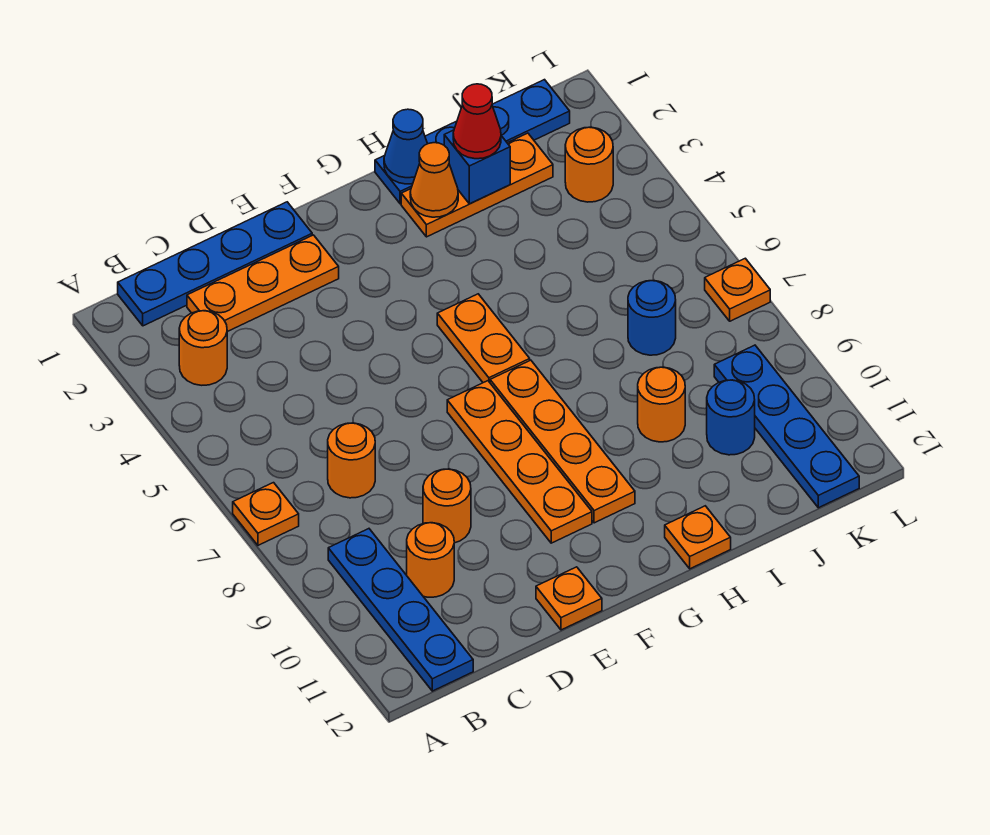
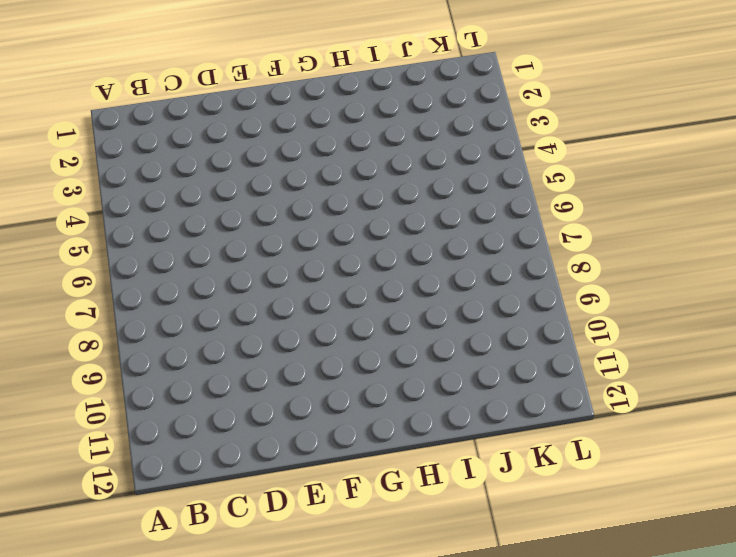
none -> orange 1x1 plate [233,483,299,545]
none -> blue 1x4 plate [118,202,312,326]
none -> orange 1x1 round brick [179,311,227,385]

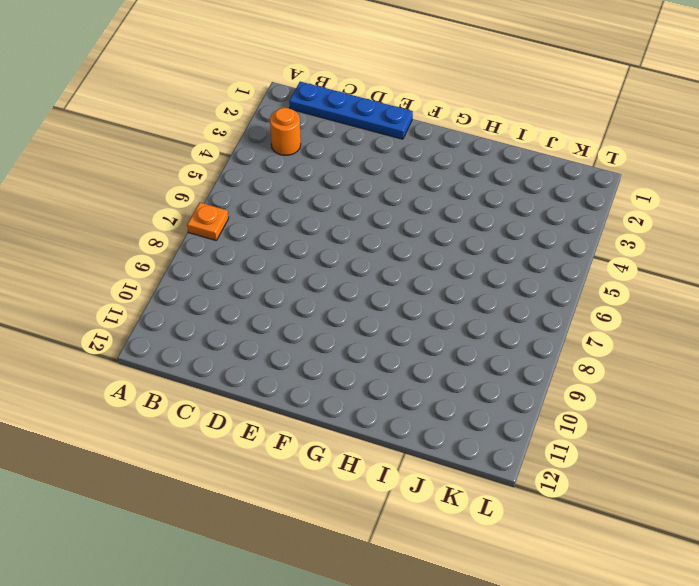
none -> blue 1x4 plate [328,529,473,691]
none -> orange 1x3 plate [187,235,339,332]
none -> orange 1x1 round brick [328,423,375,498]

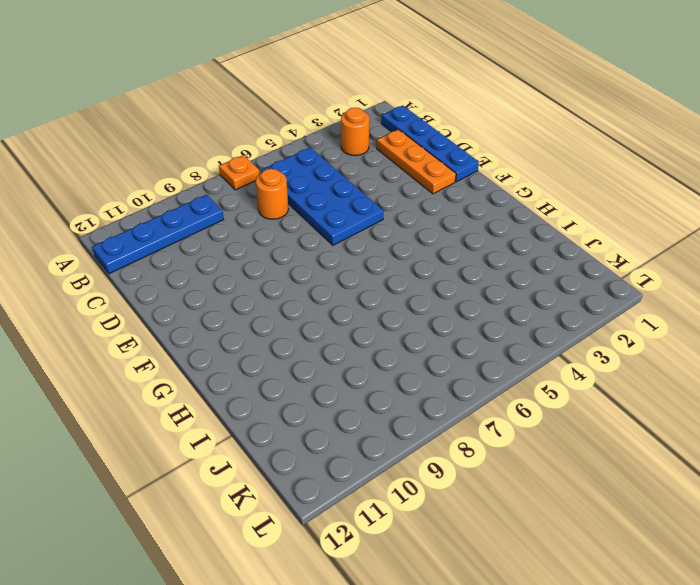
blue 2x4 plate [261,148,383,245] -> none
none -> orange 1x1 round brick [407,523,454,597]
none -> orange 1x1 round brick [423,469,471,543]
none -> orange 1x1 plate [536,567,602,630]

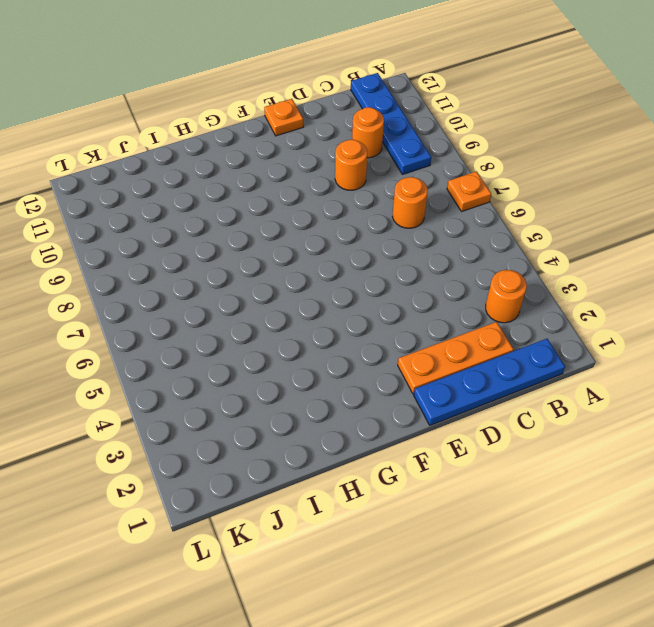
none -> orange 1x4 plate [447,381,592,543]
none -> orange 1x2 plate [437,294,530,383]
none -> orange 1x4 plate [490,360,635,523]

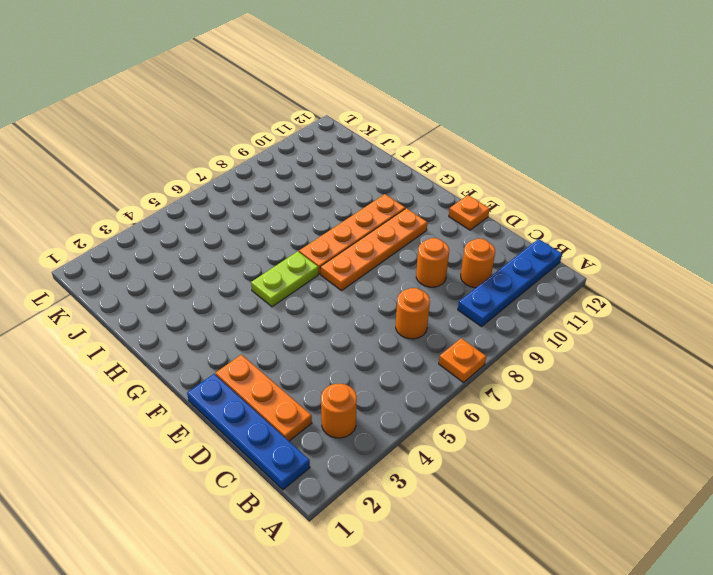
lime 1x2 plate [251,251,318,307] -> orange 1x2 plate [437,294,530,383]
none -> blue 1x4 plate [375,80,570,204]
none -> orange 1x3 plate [401,133,553,237]
none -> orange 1x1 plate [665,506,731,569]

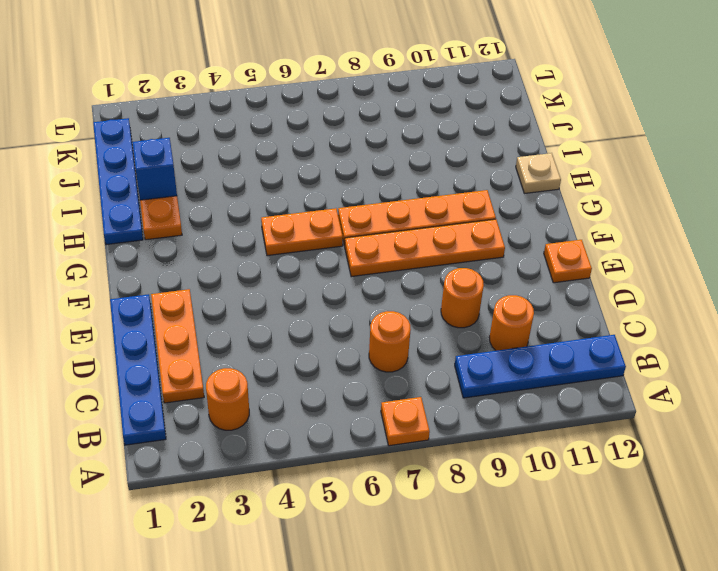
tan 1x1 plate [516,153,561,194] -> orange 1x1 plate [665,506,731,569]
none -> orange 1x1 round brick [638,367,685,442]
none -> blue 1x1 round brick [628,281,676,355]
none -> blue 1x1 round brick [707,380,755,455]

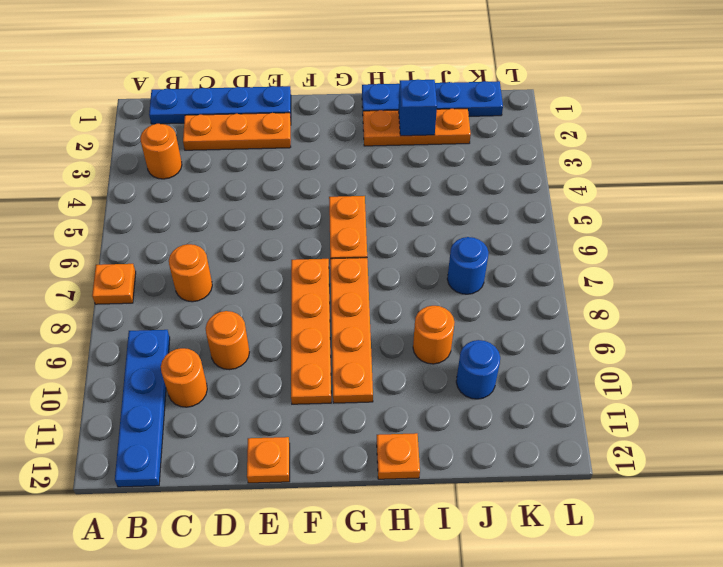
none -> orange 1x1 round brick [565,127,613,202]
none -> blue 1x4 plate [714,345,859,508]
none -> orange 1x1 plate [705,258,770,321]

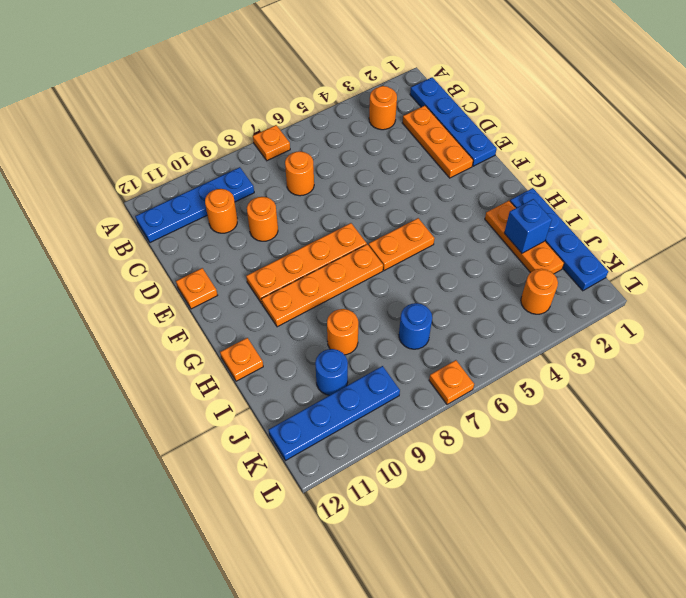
none -> blue 1x1 cone [384,109,427,184]
none -> orange 1x1 cone [410,143,458,217]
none -> red 1x1 cone [453,84,501,159]

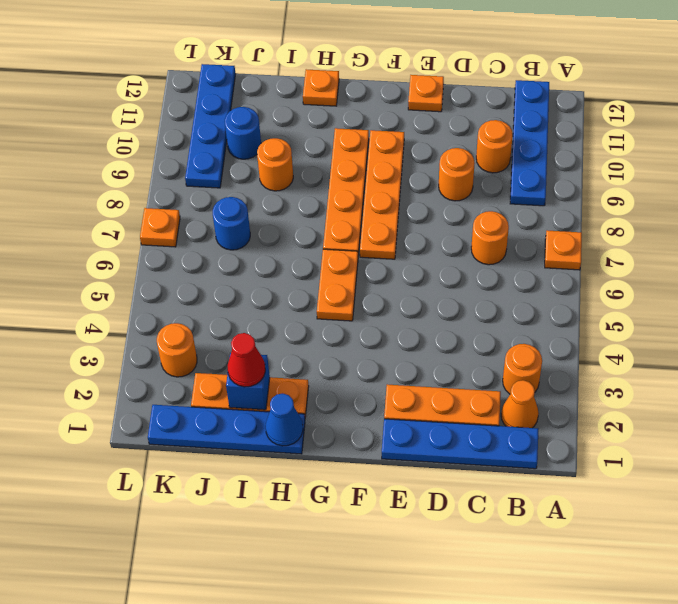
orange 1x1 cone [501,380,539,428] -> orange 1x1 cone moved to [410,143,458,217]

